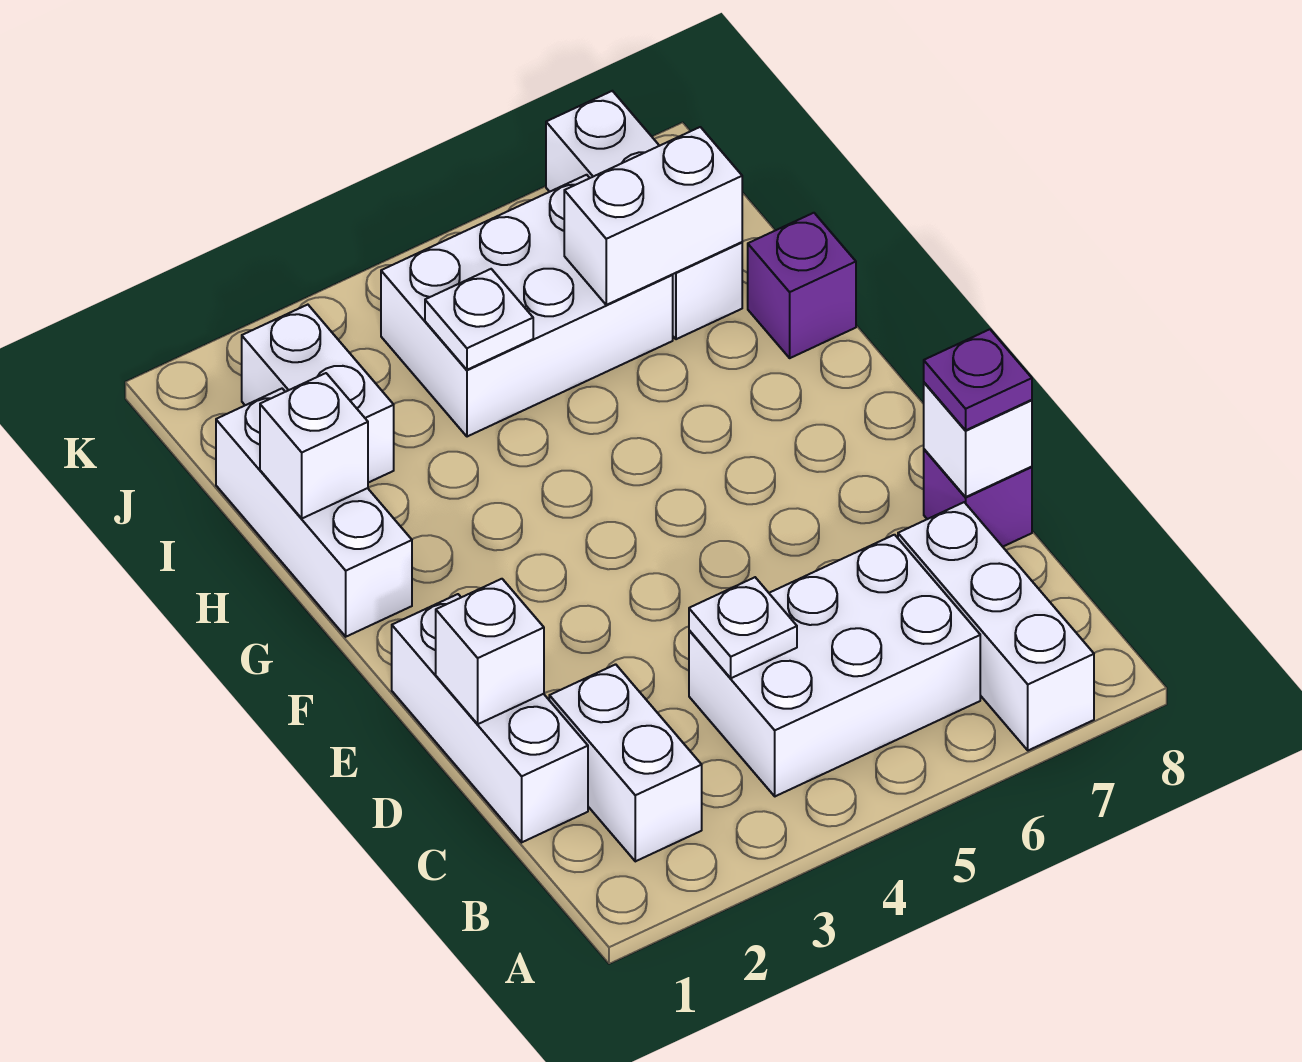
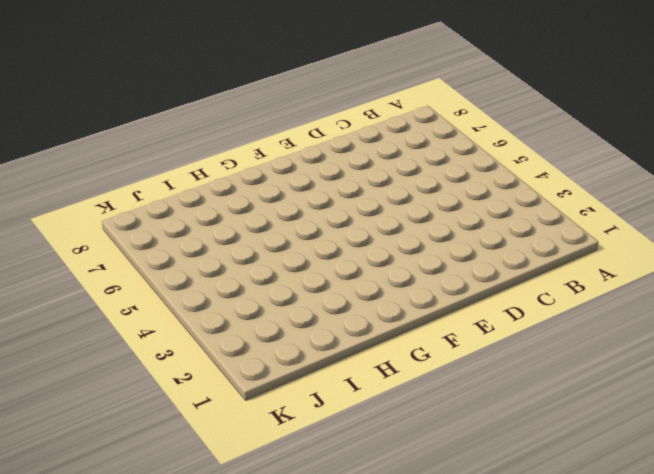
none -> white 1x3 brick [898,502,1094,750]
none -> white 1x2 brick [549,664,702,861]
none -> white 2x3 brick [689,535,980,796]

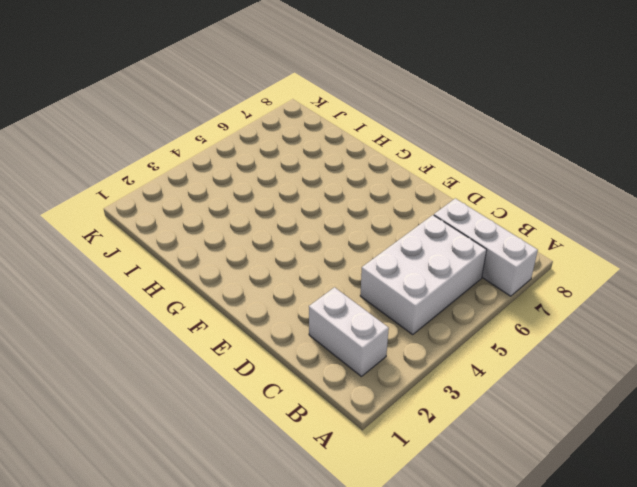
none -> white 1x3 brick [392,594,588,842]
none -> purple 1x1 brick [924,449,1032,547]
none -> white 1x3 brick [216,389,412,637]

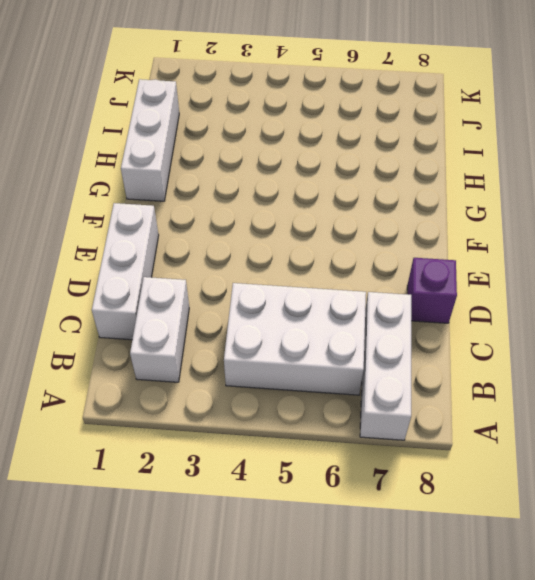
none -> purple 1x1 brick [748,213,856,358]
none -> white 1x2 brick [242,305,394,483]
none -> white 2x3 brick [381,175,673,437]

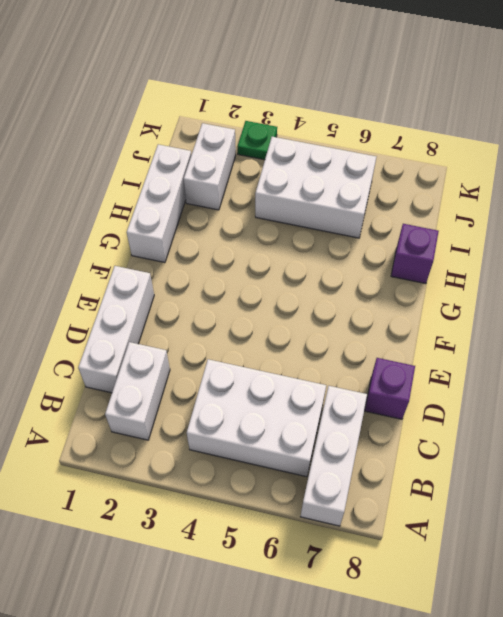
green 1x1 plate [238,121,277,160] -> none
none -> white 1x3 brick [546,91,742,339]
none -> white 1x1 plate [689,577,797,678]
none -> white 1x1 brick [436,579,544,724]

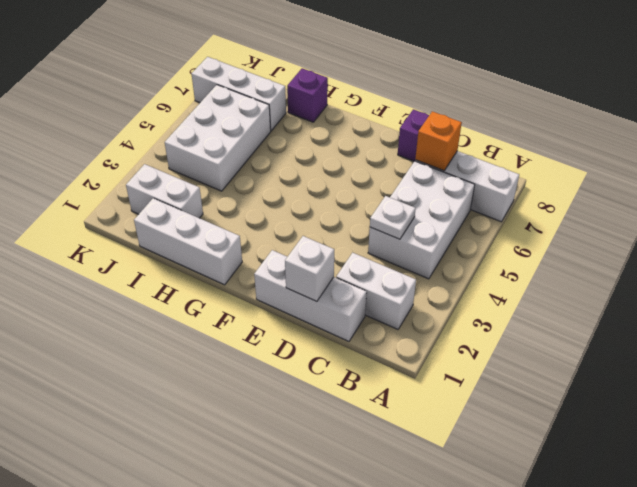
orange 1x1 brick [415,111,462,171] -> none
none -> white 1x1 brick [924,383,1032,497]
none -> white 1x1 brick [260,373,368,518]
none -> white 1x1 plate [425,269,533,370]

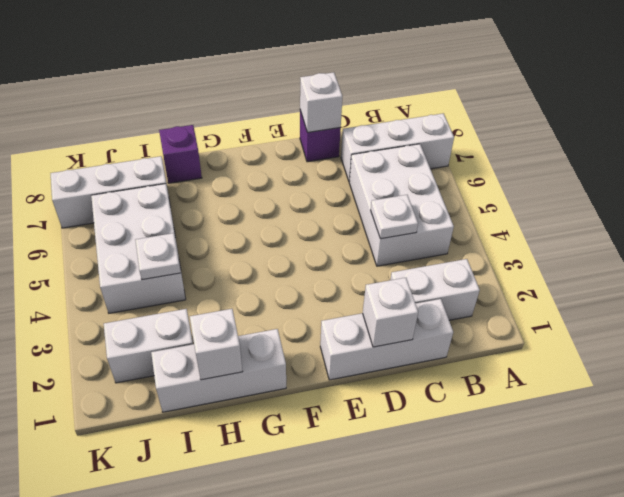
none -> white 1x2 brick [564,127,742,305]
none -> purple 1x1 plate [924,329,1032,430]

